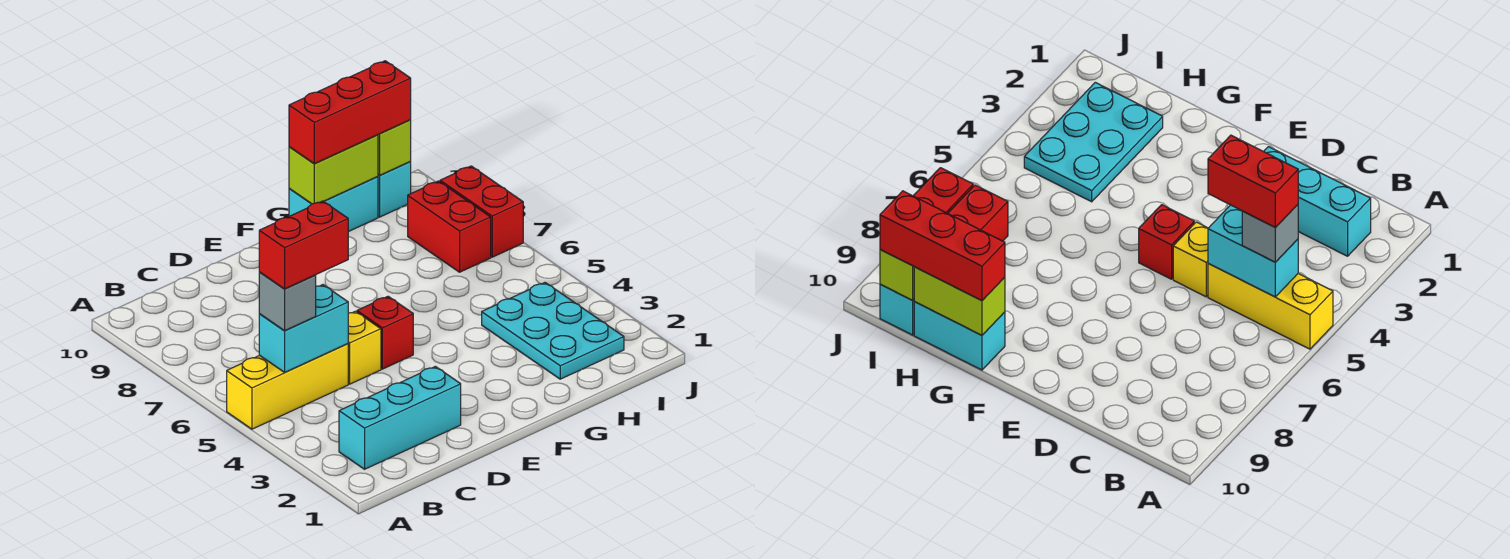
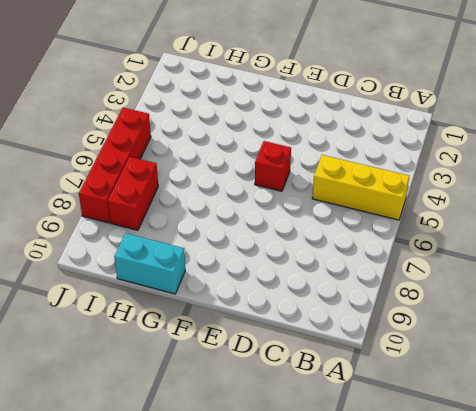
red 1x4 brick [79,108,151,223] -> red 1x2 brick [440,166,523,257]
none -> cyan 1x3 brick [339,366,461,469]
none -> yellow 1x1 brick [348,311,381,384]
none -> cyan 2x3 plate [482,283,624,379]

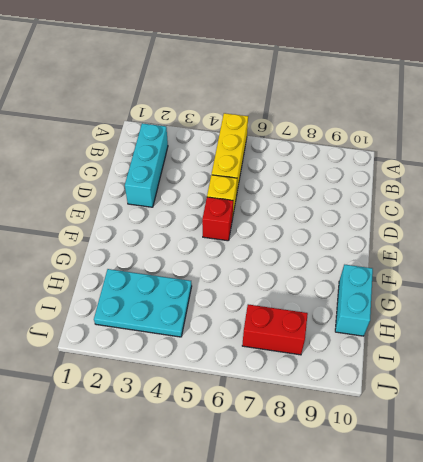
none -> cyan 1x1 brick [378,162,411,217]
none -> red 1x2 brick [440,166,523,257]
none -> cyan 1x2 brick [259,285,348,372]

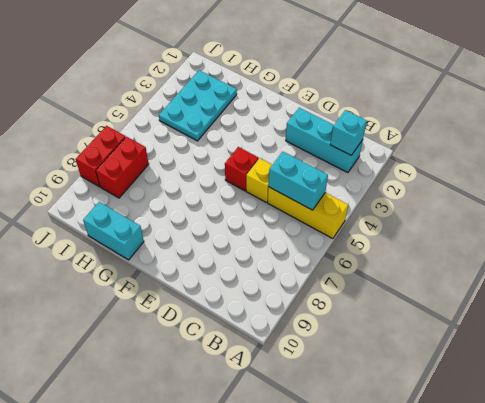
cyan 1x1 brick [330,110,367,155] -> cyan 1x1 brick moved to [378,162,411,217]
none -> lime 1x2 brick [289,135,378,204]
none -> lime 1x1 brick [378,120,411,175]
none -> grey 1x1 brick [259,272,316,331]

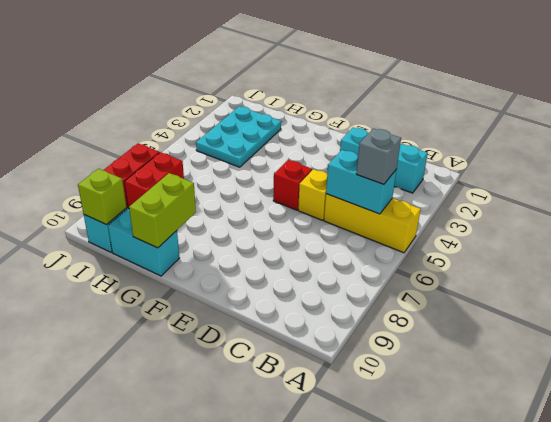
lime 1x2 brick [129,173,196,248] -> lime 1x2 brick turned to [289,135,378,204]
none -> red 1x3 brick [289,61,411,164]
none -> red 1x2 brick [259,201,348,289]

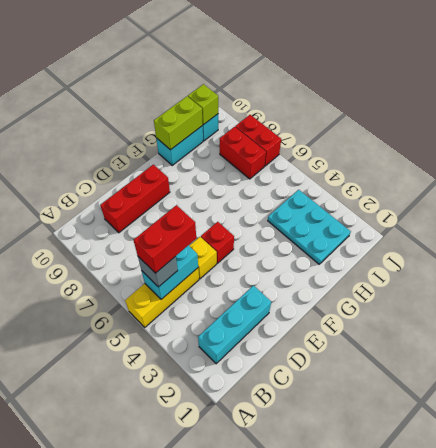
red 1x3 brick [100,165,170,233] -> red 1x3 brick moved to [289,61,411,164]

